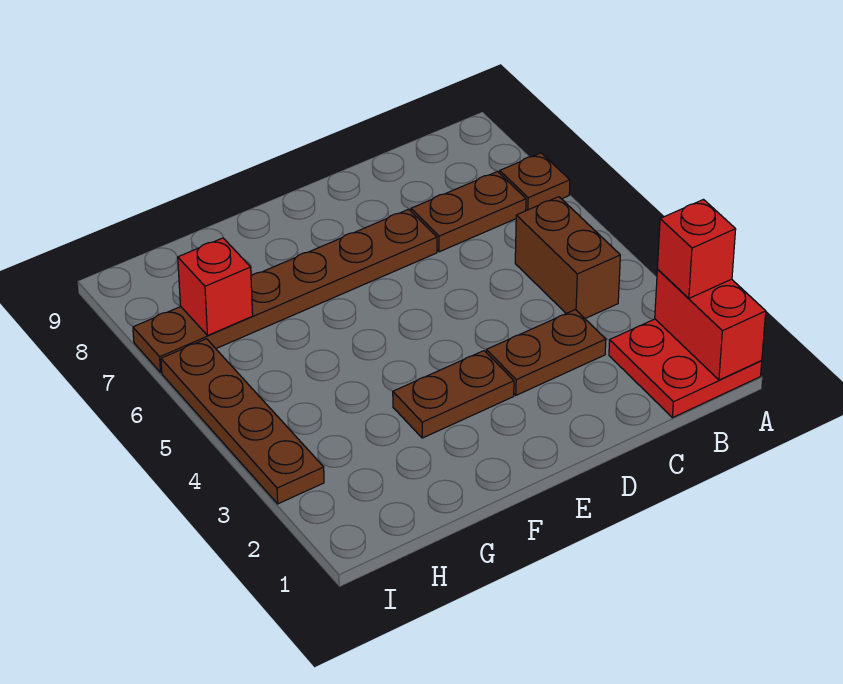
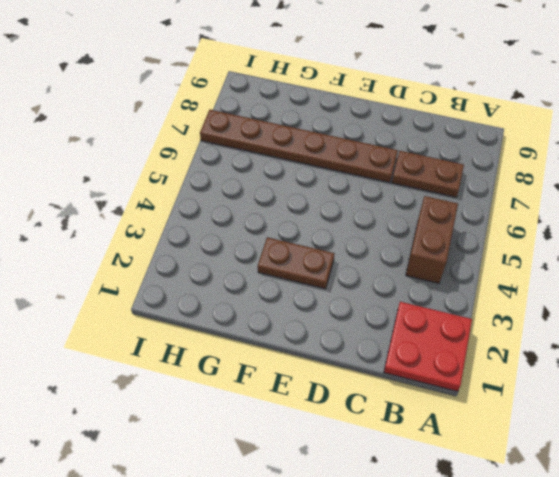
none -> brown 1x1 plate [500,153,570,211]
none -> brown 1x2 plate [486,310,606,395]

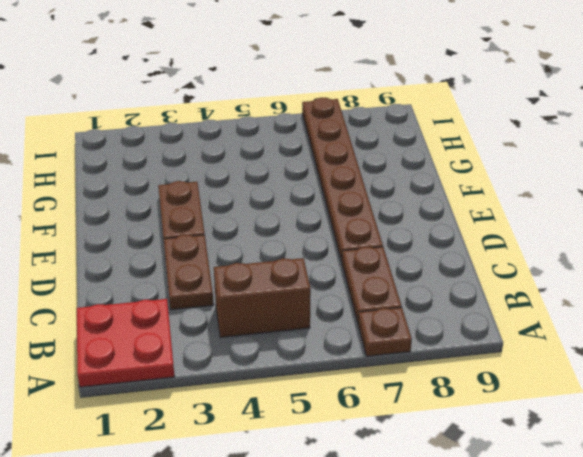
none -> brown 1x4 plate [161,339,324,504]
none -> red 1x2 brick [655,270,766,380]

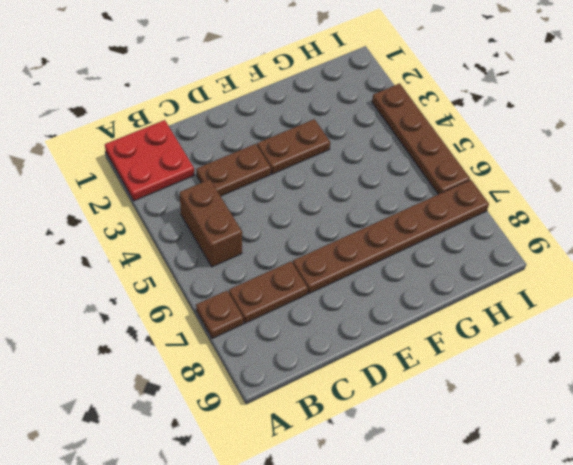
none -> red 1x2 brick [655,270,766,380]
none -> red 1x1 brick [178,238,253,336]

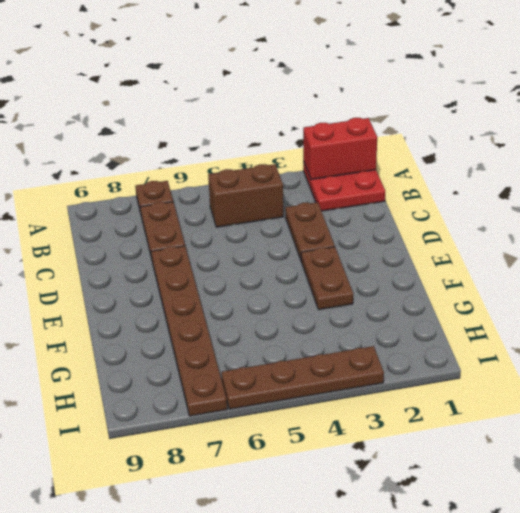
none -> red 1x1 brick [178,238,253,336]
none -> red 1x1 brick [657,200,736,298]

